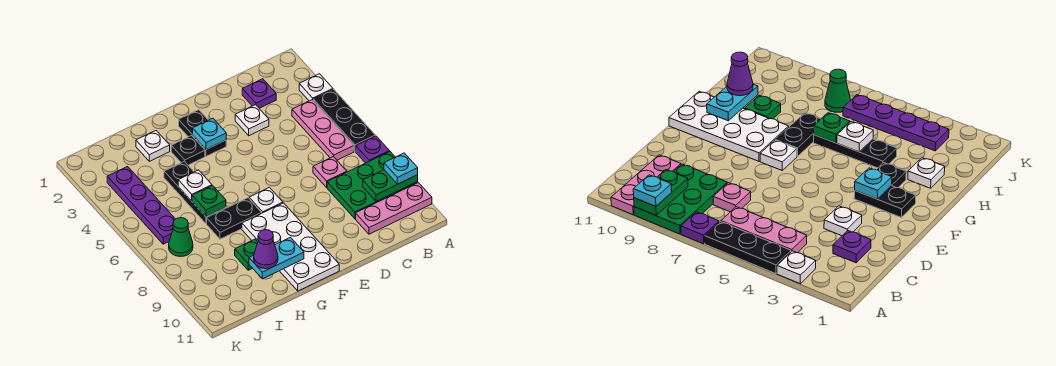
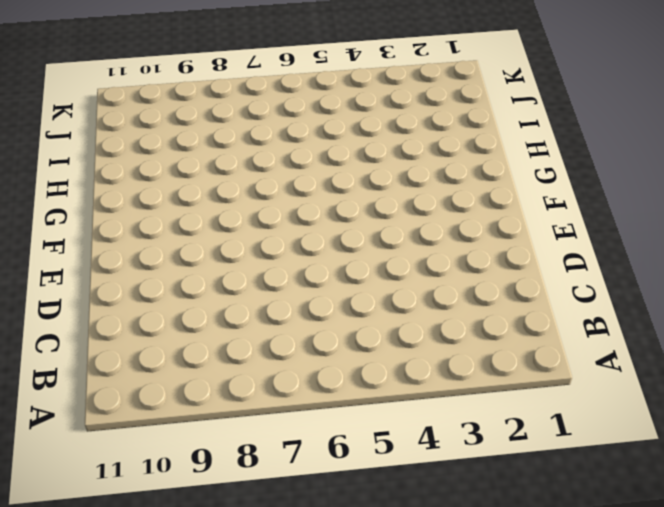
none -> white 1x1 plate [299,74,333,101]
none -> black 1x3 plate [313,89,375,151]
none -> purple 1x1 plate [356,136,390,163]

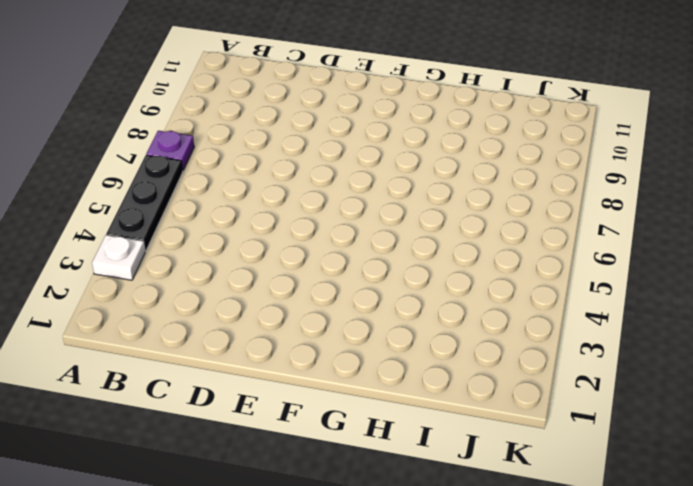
none -> green 2x3 plate [327,152,418,219]
none -> pink 1x3 plate [356,183,432,234]
none -> pink 1x3 plate [292,100,354,160]

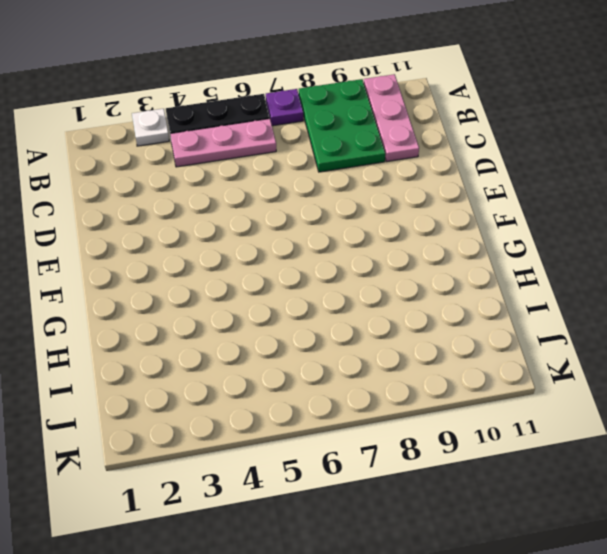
none -> purple 1x1 plate [242,79,276,108]
none -> pink 1x1 plate [313,156,347,187]
none -> white 1x1 plate [235,105,269,136]

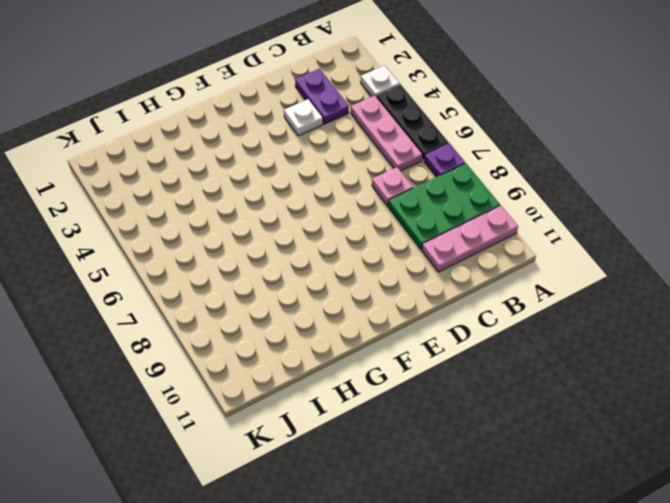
purple 1x2 plate [295,69,349,124] -> purple 1x1 plate [242,79,276,108]
none -> black 1x2 plate [179,110,226,156]
none -> white 1x1 plate [249,187,283,213]
none -> white 2x4 plate [242,203,339,291]

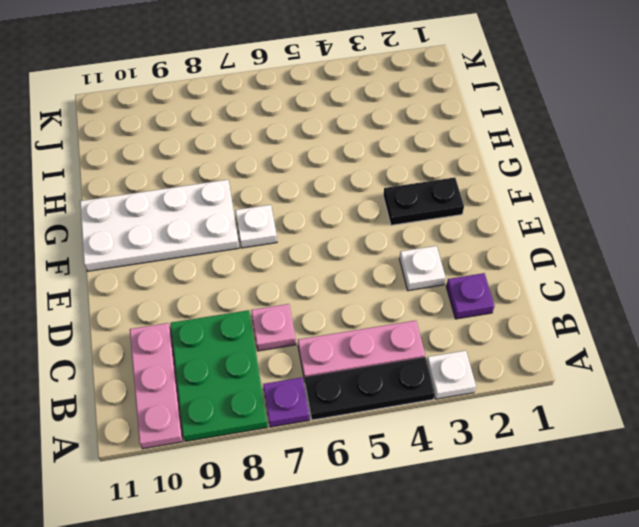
none -> black 1x1 plate [171,136,205,165]
none -> black 1x2 plate [207,198,262,239]
none -> white 1x1 plate [136,131,170,161]

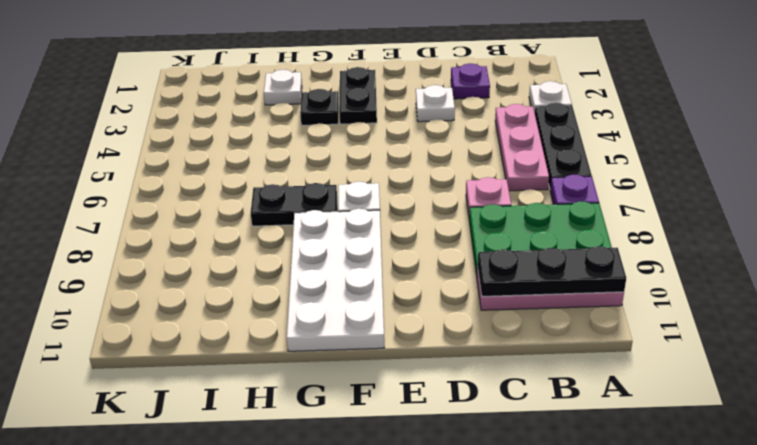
black 1x3 plate [477,246,626,296] -> black 1x3 plate turned to [164,161,226,223]
none -> green 1x1 plate [235,239,258,270]
none -> purple 1x4 plate [107,167,175,244]
none -> green 1x1 cone [169,218,193,257]

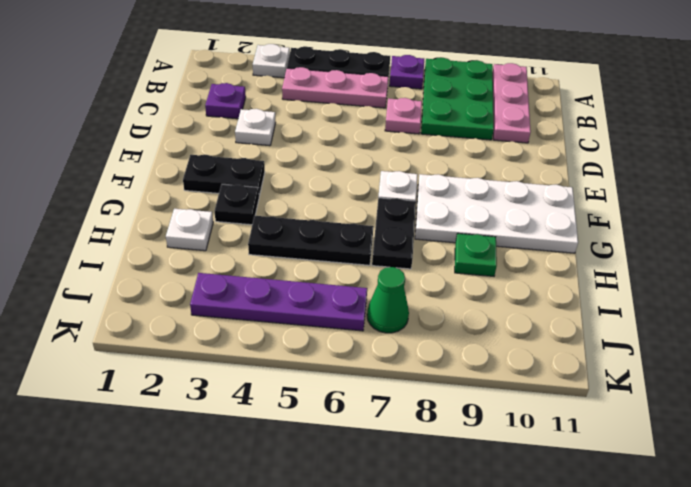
none -> green 1x2 plate [363,170,418,202]
none -> cyan 1x1 plate [193,118,226,149]
none -> cyan 1x2 plate [249,237,304,279]

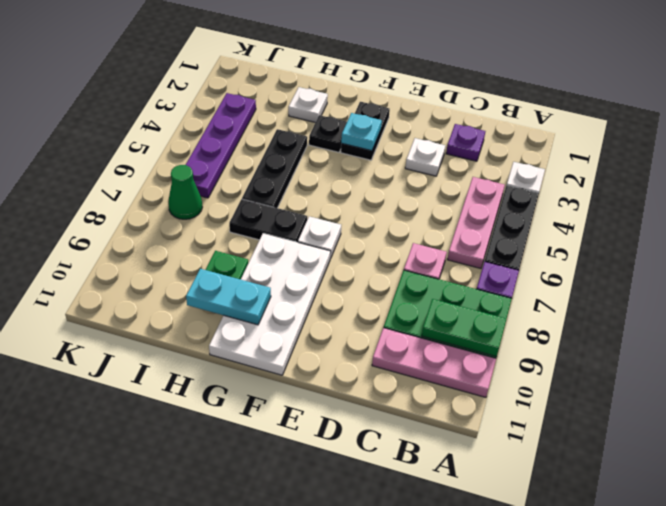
none -> white 1x1 plate [178,170,212,201]
none -> green 1x1 plate [192,186,226,217]
none -> cyan 1x1 plate [384,153,418,184]

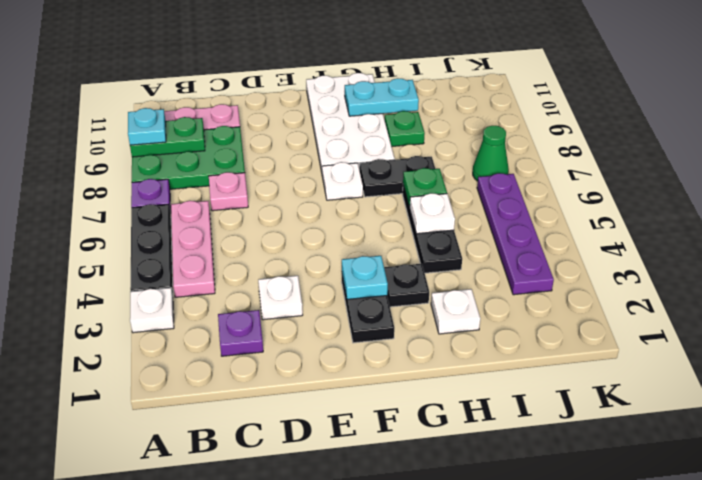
none -> purple 1x1 cone [254,230,278,269]

